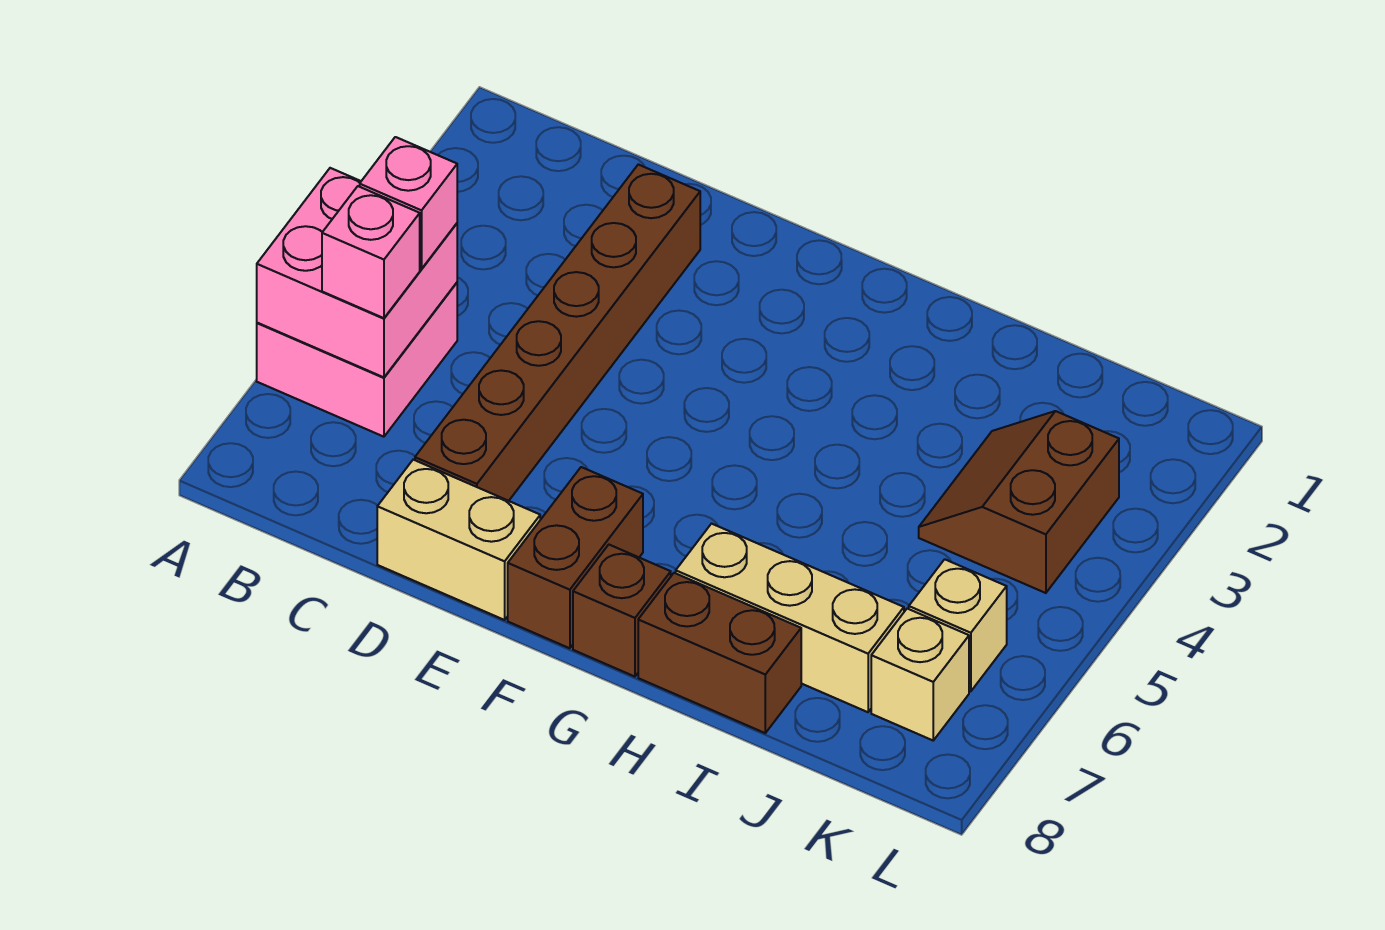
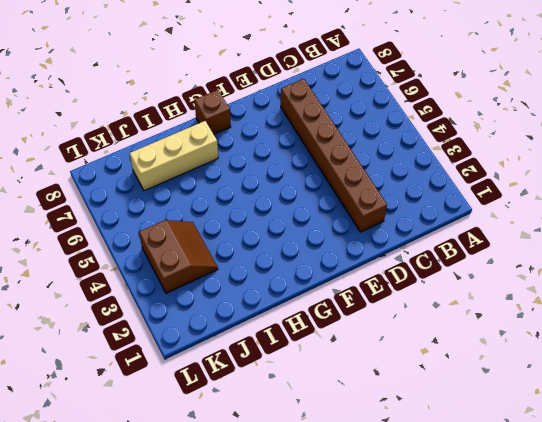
none -> pink 2x2 brick [257,283,457,437]
none -> tan 1x2 brick [377,460,540,620]
none -> brown 1x2 brick [508,467,643,648]

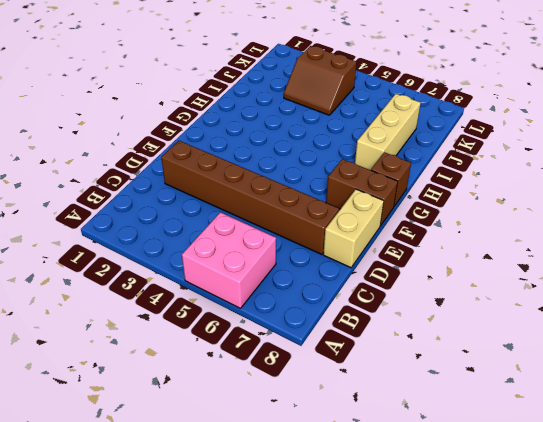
none -> brown 1x2 brick [638,573,801,733]
none -> tan 1x1 brick [909,559,1007,691]
none -> tan 1x1 brick [871,609,969,740]

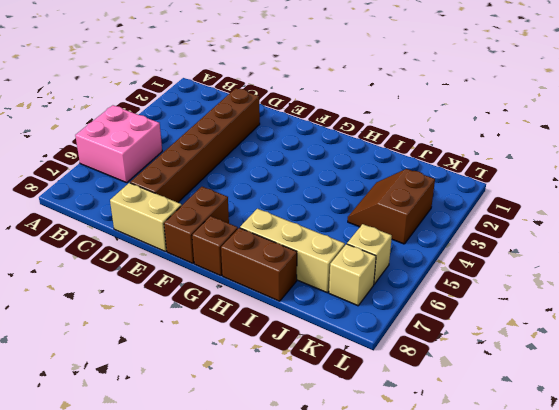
none -> pink 2x2 brick [257,168,457,377]
none -> pink 1x1 brick [360,137,457,269]
none -> pink 1x1 brick [322,186,420,318]

